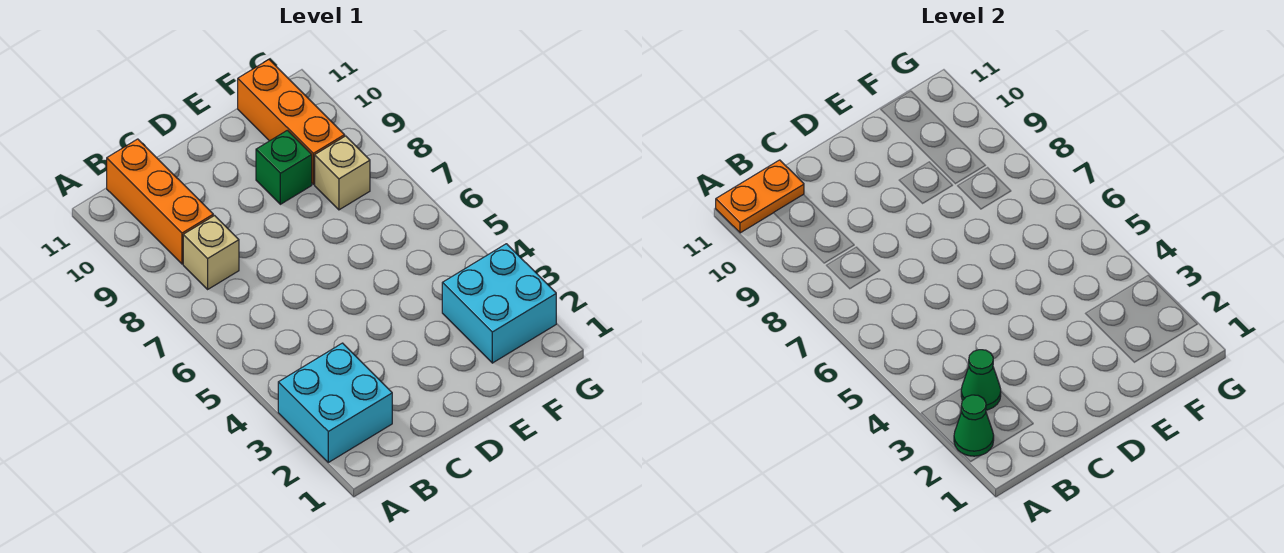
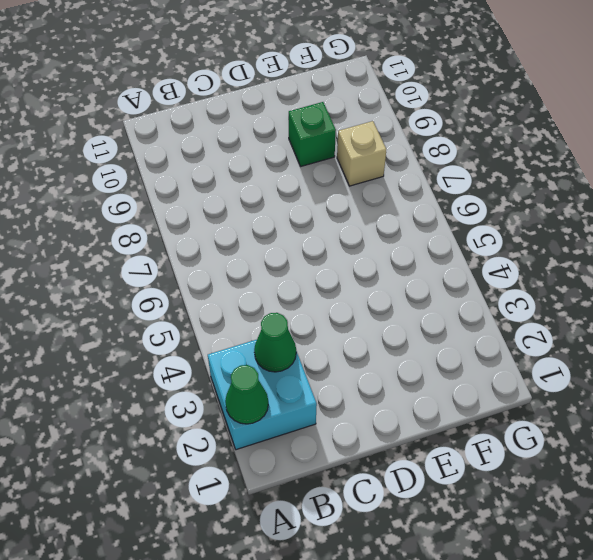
none -> tan 1x1 brick [183,216,239,289]
none -> orange 1x3 brick [107,139,213,264]

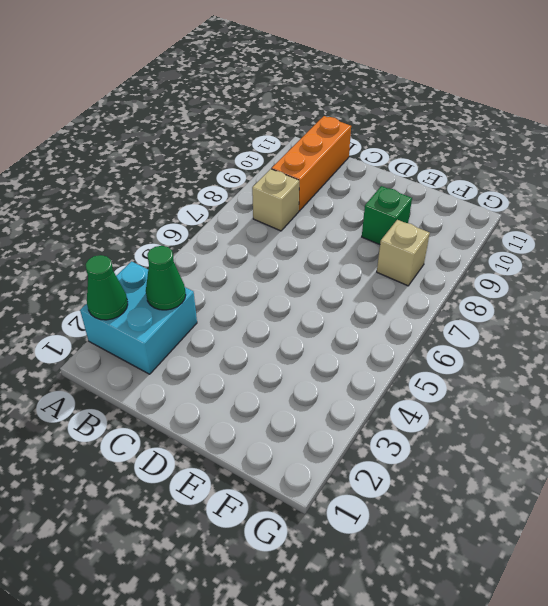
none -> cyan 2x2 brick [442,244,556,363]
none -> orange 1x3 brick [238,60,345,184]

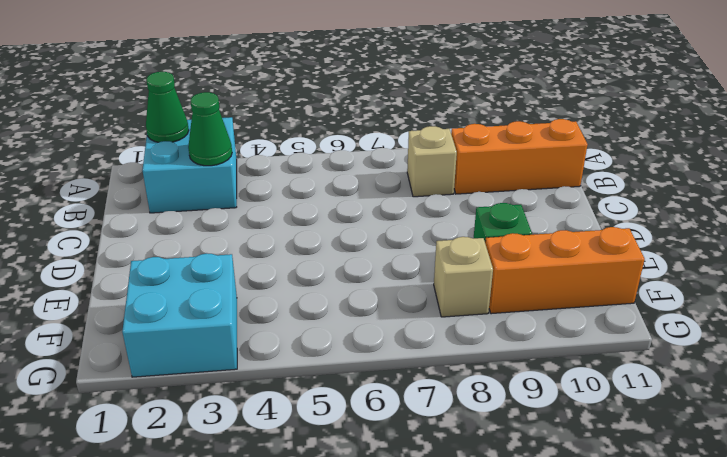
none -> orange 1x2 plate [716,160,804,233]

